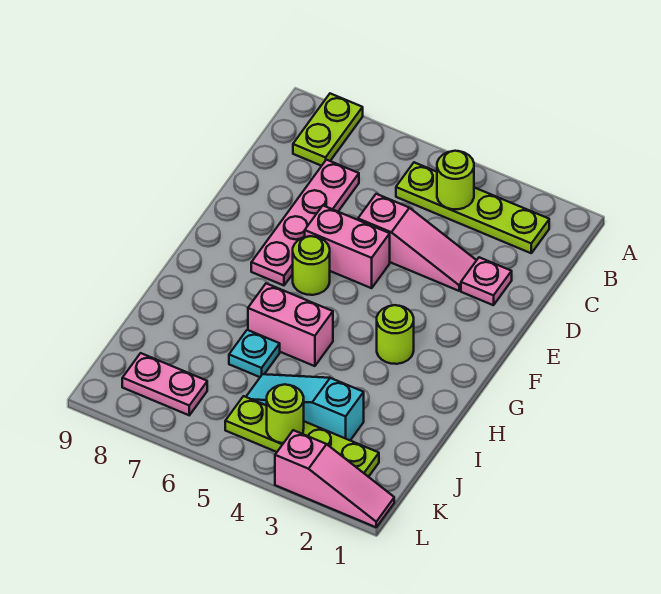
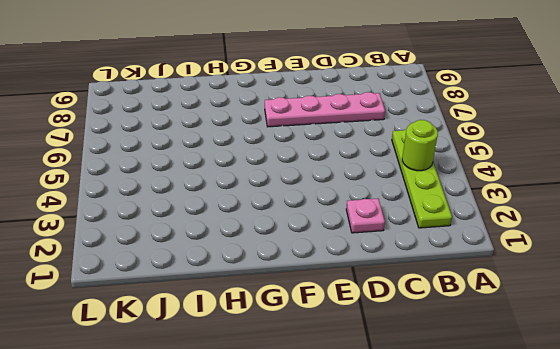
none -> lime 1x2 plate [293,94,363,166]
none -> pink 1x3 slope [358,194,477,291]
none -> pink 1x2 brick [305,206,390,288]

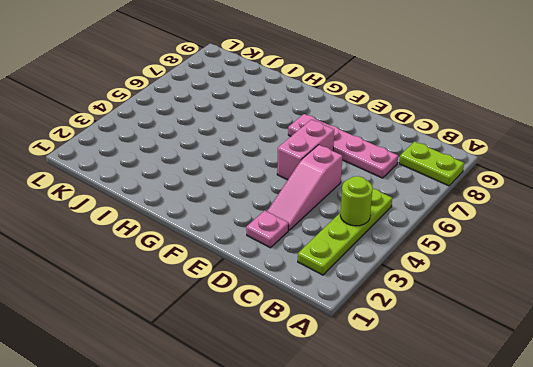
none -> lime 1x1 round brick [293,236,330,295]
none -> lime 1x1 round brick [377,305,414,364]
none -> pink 1x2 brick [248,283,333,366]

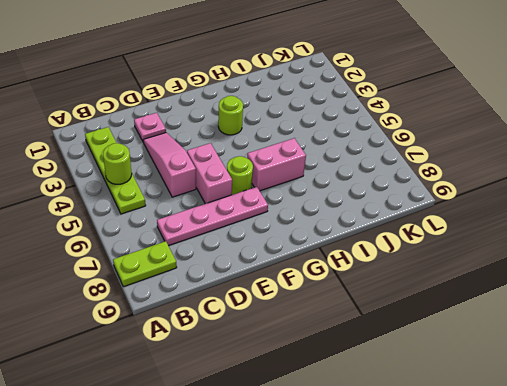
pink 1x2 brick [247,138,306,191] -> pink 1x2 brick turned to [248,283,333,366]
none -> cyan 1x1 plate [229,330,280,377]
none -> cyan 1x3 slope [246,374,364,440]
none -> lime 1x4 plate [225,396,379,477]

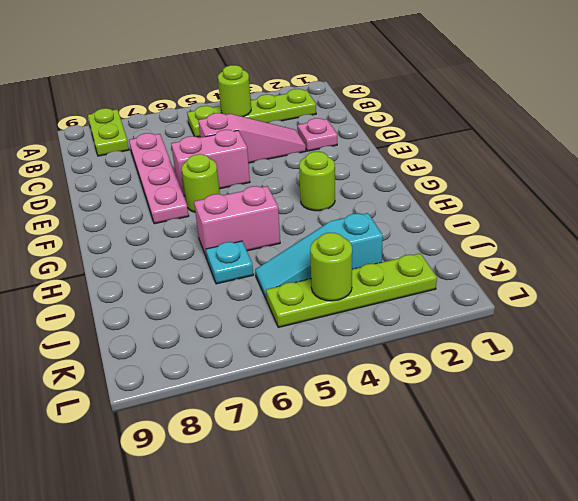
none -> pink 1x2 plate [122,353,207,415]
none -> pink 1x3 slope [275,430,394,527]

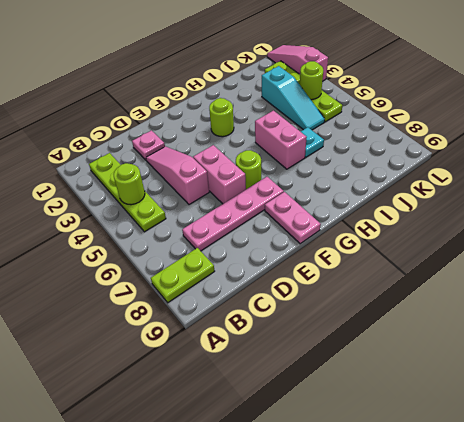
pink 1x2 plate [265,192,321,244] -> pink 1x2 plate moved to [122,353,207,415]

